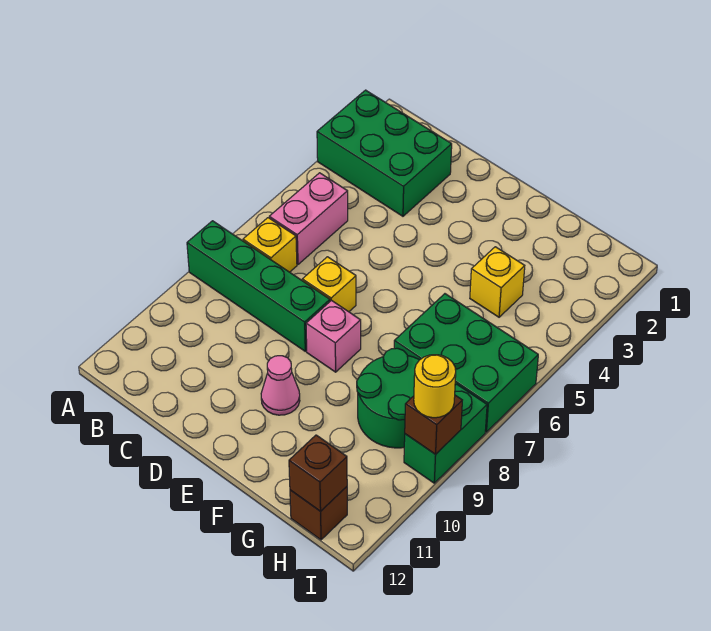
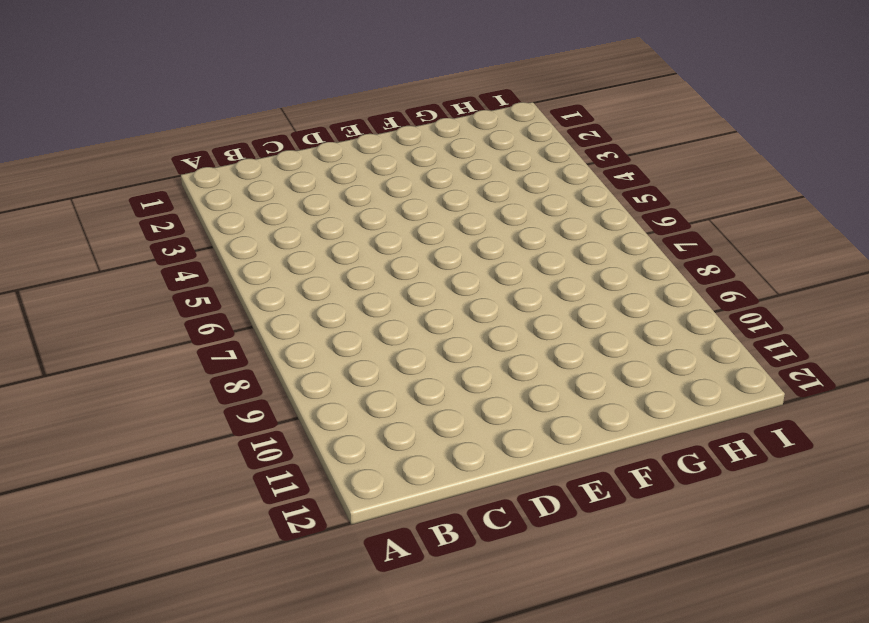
none -> green 2x3 brick [317,90,452,216]
none -> green 1x4 brick [187,221,330,351]
none -> pink 1x2 brick [269,173,348,264]

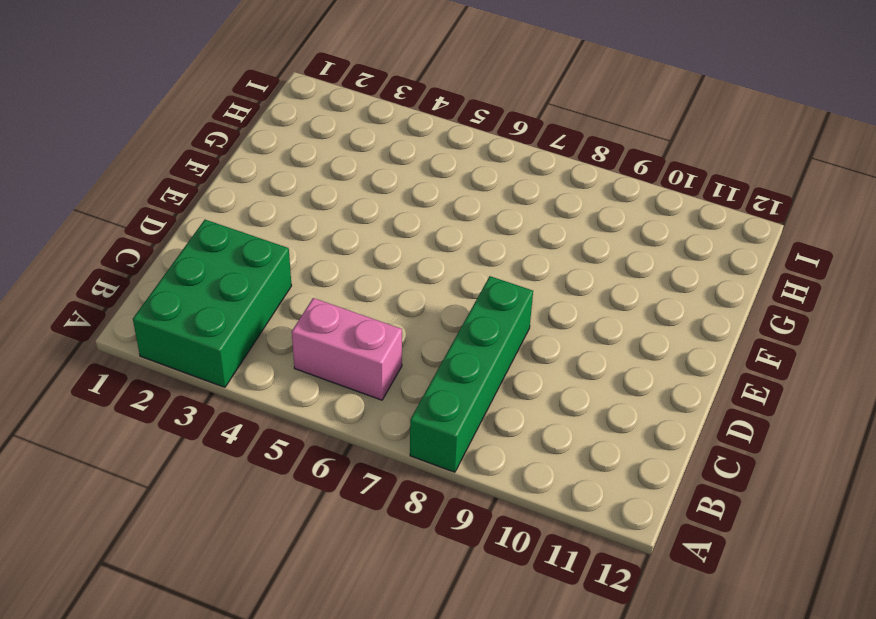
none -> yellow 1x1 brick [243,218,297,272]
none -> yellow 1x1 brick [302,257,356,312]
none -> pink 1x1 brick [306,300,361,372]

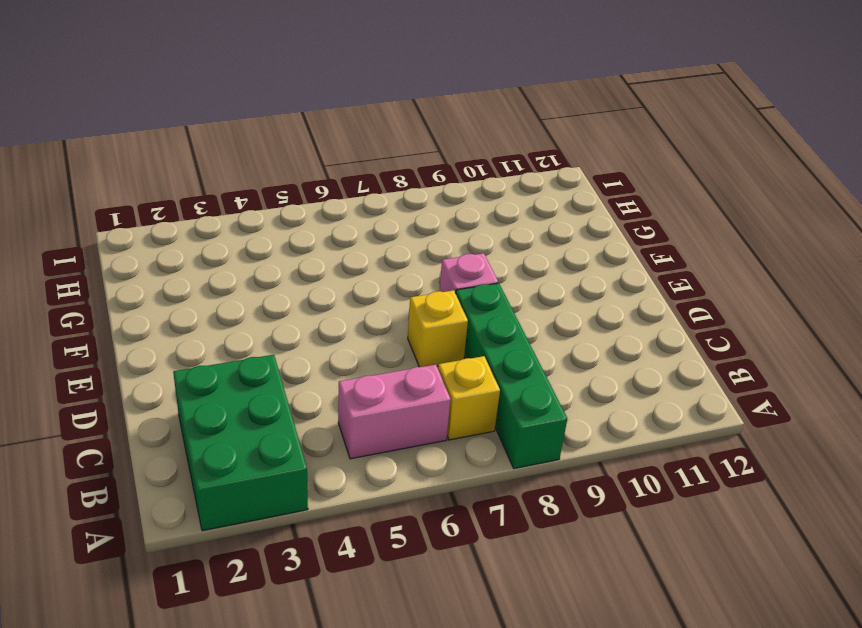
none -> pink 1x1 cone [261,356,300,415]
none -> yellow 1x1 brick [470,247,525,317]
none -> green 2x3 brick [394,294,538,432]

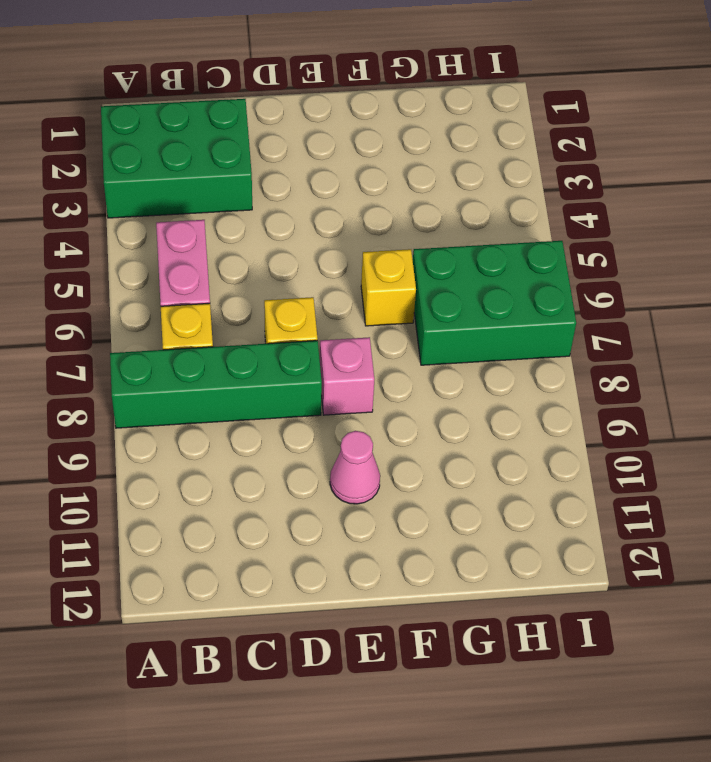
yellow 1x1 brick [361,249,416,326] -> yellow 1x1 brick moved to [470,247,525,317]
none -> green 2x2 round brick [357,348,419,448]
none -> brown 1x1 brick [290,487,347,540]
none -> green 1x2 brick [404,384,487,483]

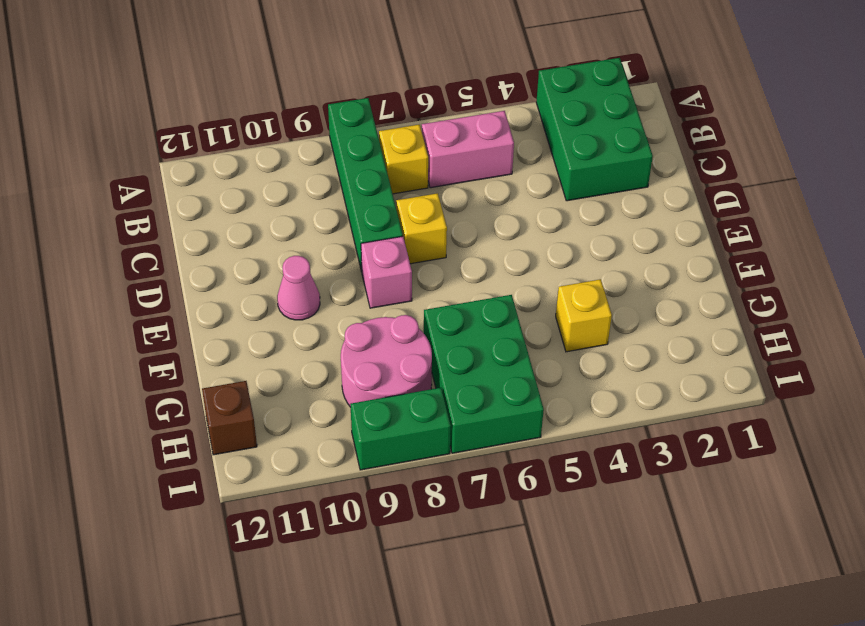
pink 2x2 round brick [341,315,432,407] -> green 2x2 round brick [357,348,419,448]
none -> brown 1x1 brick [289,435,347,511]
none -> brown 1x1 brick [405,395,462,454]
none -> yellow 1x1 round brick [414,355,456,418]

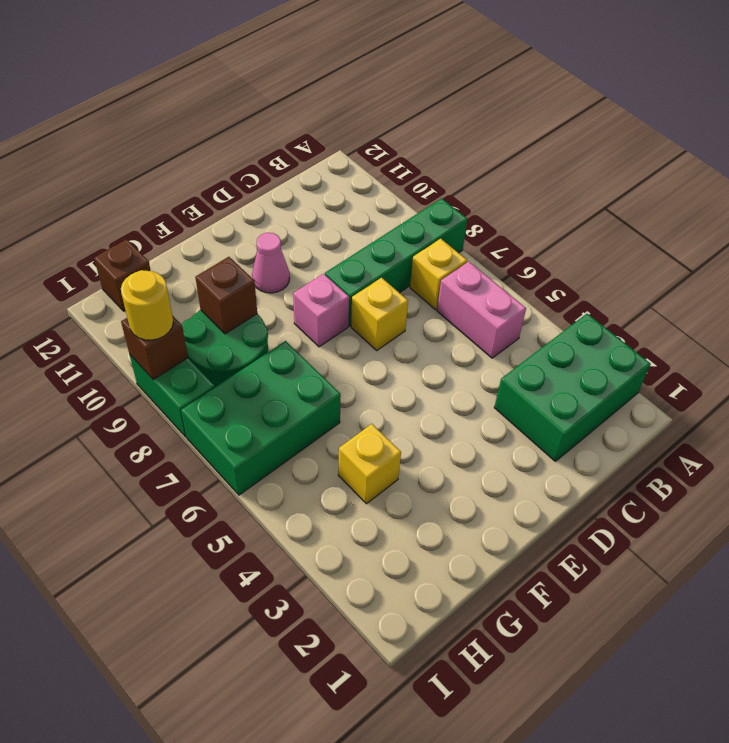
brown 1x1 brick [195,257,257,334] -> brown 1x1 brick moved to [289,435,347,511]

